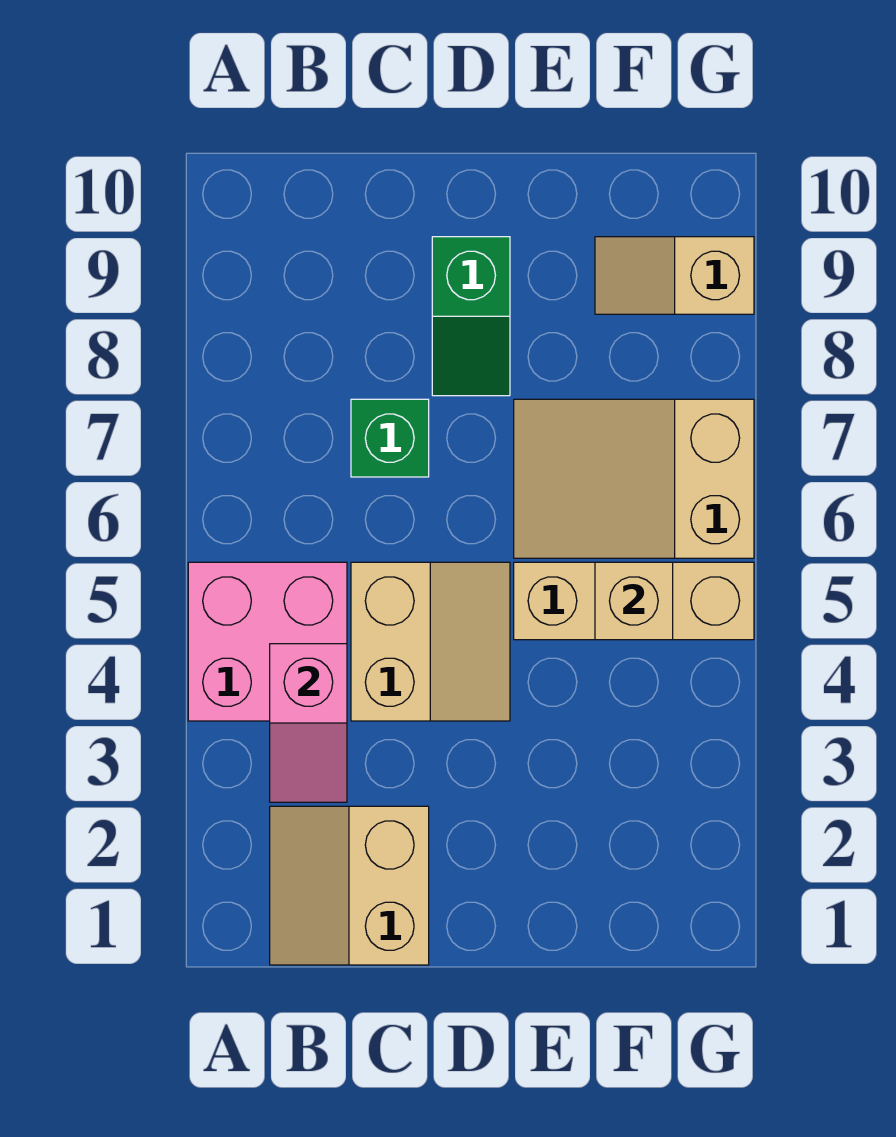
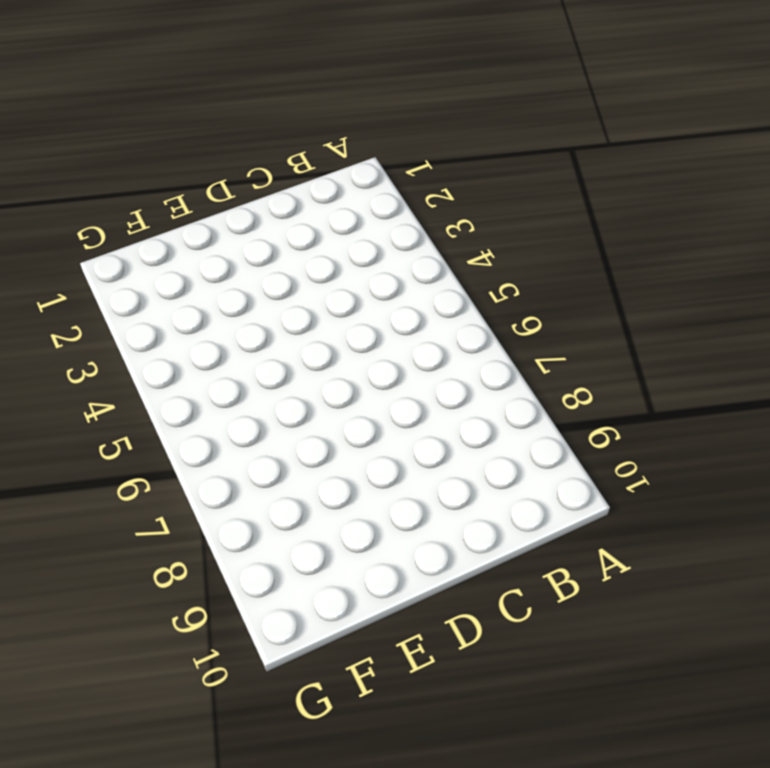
none -> pink 2x2 brick [188,562,347,721]
none -> tan 2x2 slope [270,806,429,965]

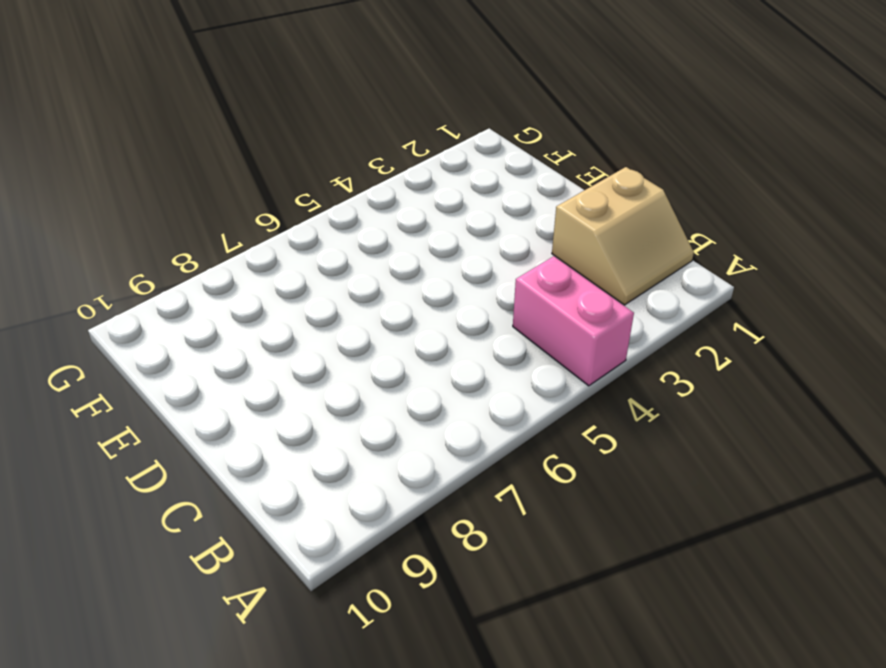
pink 1x2 brick [513,256,634,386] -> pink 2x2 brick [188,562,347,721]
none -> tan 2x2 slope [351,562,510,721]
none -> green 1x1 brick [351,399,429,477]

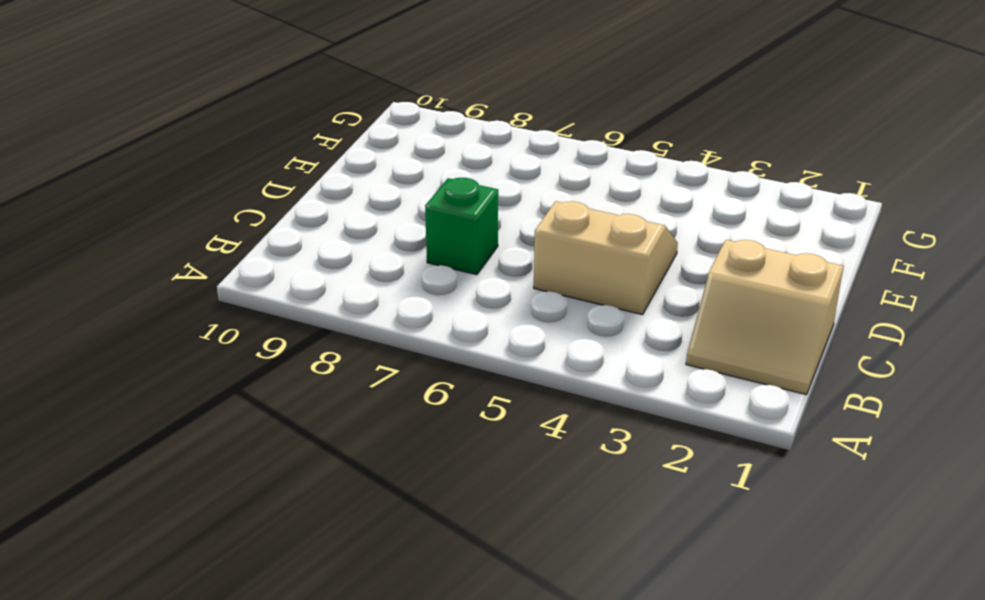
none -> pink 2x2 brick [188,562,347,721]
none -> green 1x2 slope [432,237,510,396]

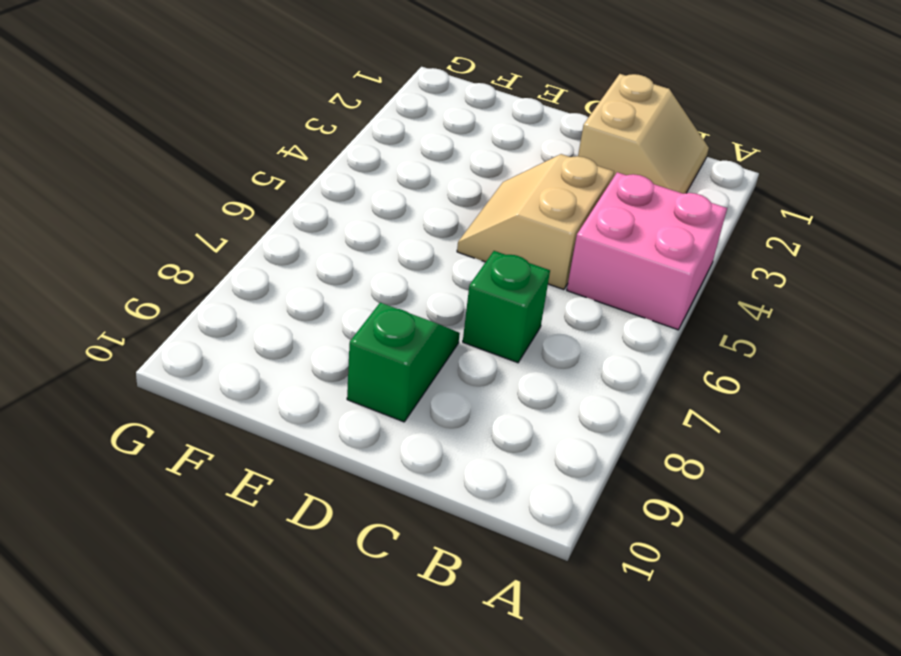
none -> tan 1x3 brick [514,562,754,640]
none -> tan 2x3 slope [514,399,754,558]

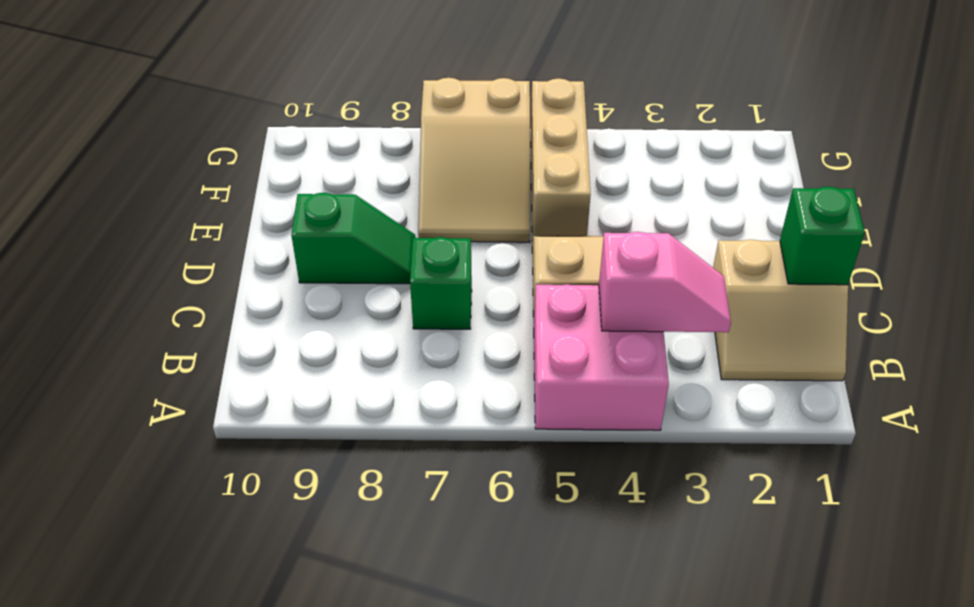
green 1x1 brick [780,187,865,285] -> none
none -> tan 1x2 slope [595,237,754,314]
none -> tan 1x1 brick [595,562,673,640]

